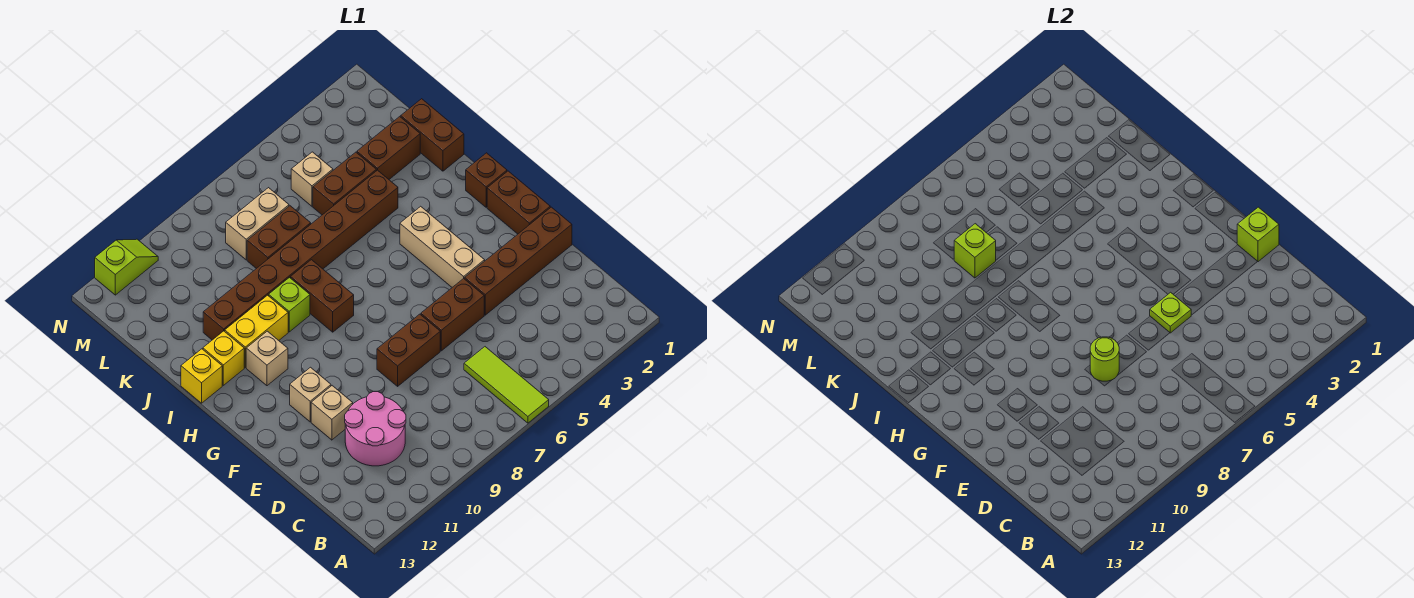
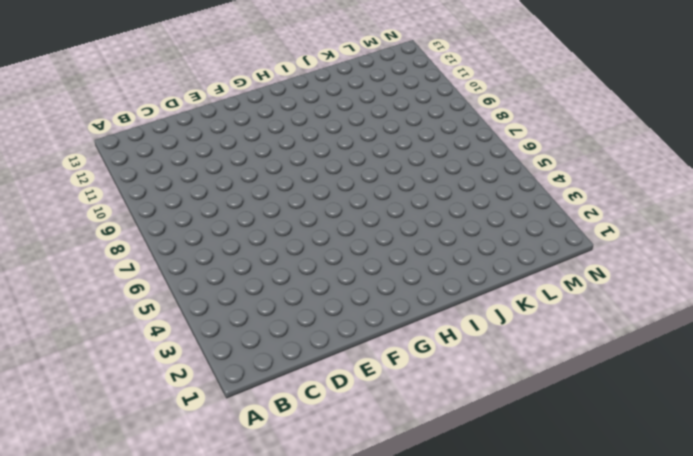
none -> lime 1x3 tile [464,347,549,423]
none -> pink 2x2 round brick [345,392,406,466]
none -> brown 1x4 brick [465,207,572,315]

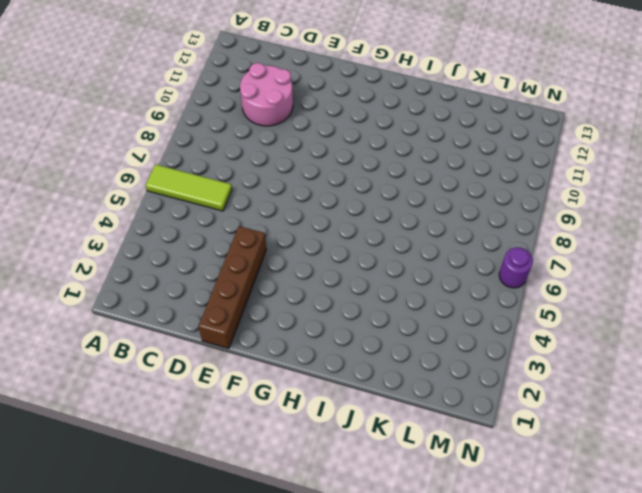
purple 1x1 round brick [499,247,533,288] -> none
none -> brown 1x2 brick [421,278,484,351]
none -> brown 1x2 brick [377,314,440,386]
none -> tan 1x1 brick [311,386,353,440]

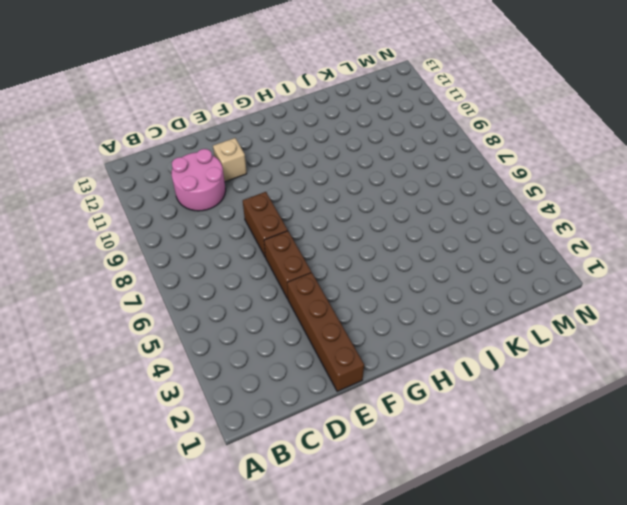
none -> lime 1x3 tile [464,347,549,423]
none -> brown 1x2 brick [487,171,550,234]
none -> tan 1x3 brick [400,206,485,287]

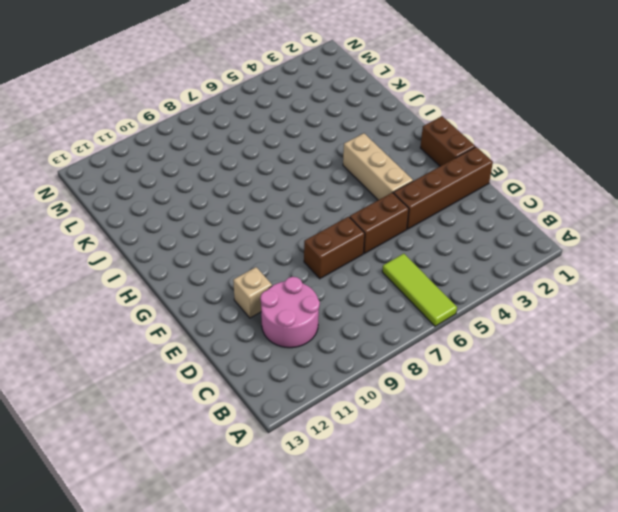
none -> tan 1x1 brick [290,367,331,422]
none -> brown 1x1 brick [466,153,507,207]
none -> brown 1x2 brick [291,260,354,332]

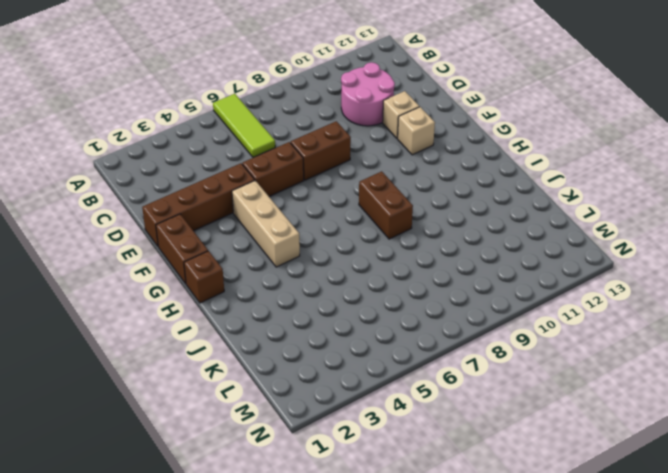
none -> tan 1x1 brick [246,331,288,386]
none -> lime 1x1 brick [269,278,310,332]
none -> yellow 1x2 brick [225,295,288,368]

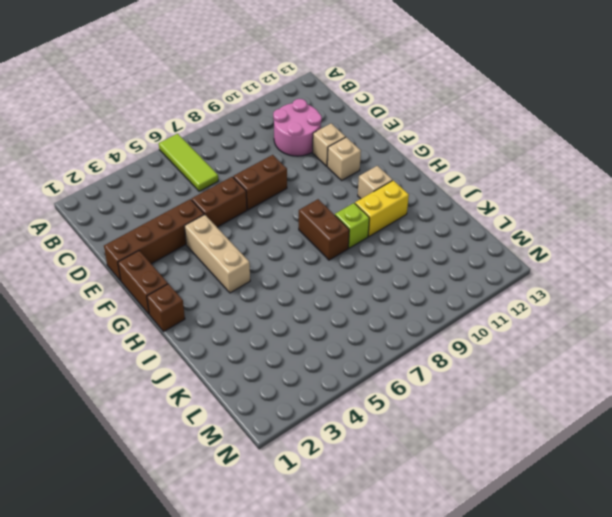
none -> yellow 1x1 brick [203,331,244,385]
none -> yellow 1x1 brick [181,349,222,403]
none -> brown 1x2 brick [401,99,464,171]

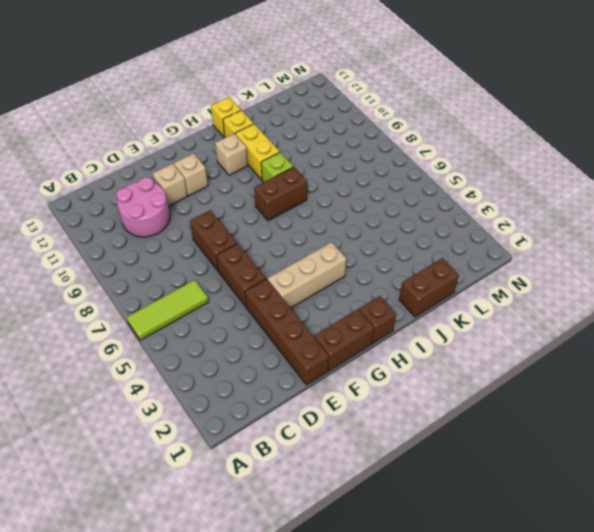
none -> brown 1x8 brick [203,170,398,340]
none -> brown 1x2 brick [357,117,420,179]
none -> brown 1x2 brick [313,152,376,215]

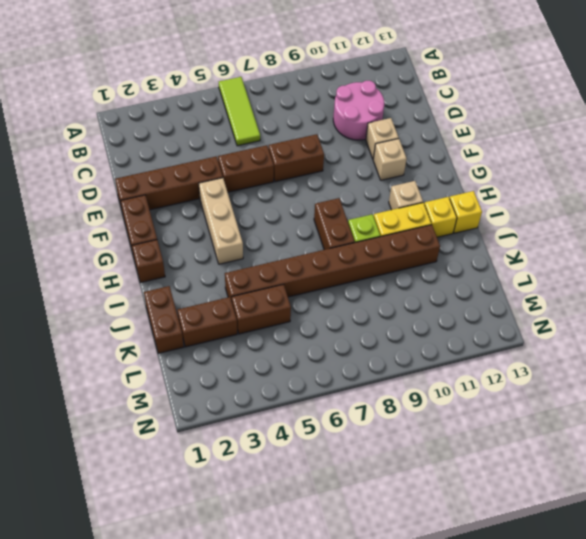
none -> brown 1x2 brick [247,206,311,269]
none -> tan 1x1 brick [291,152,333,206]
none -> tan 1x2 brick [226,188,289,260]

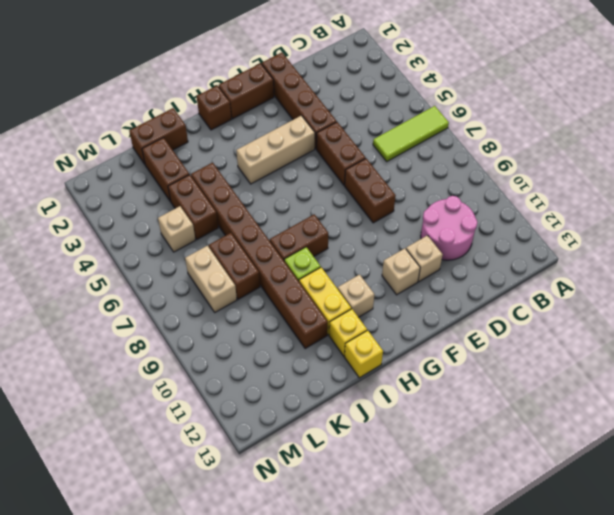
none -> lime 1x2 slope [95,239,158,295]
none -> lime 1x1 brick [1237,207,1279,262]
none -> lime 1x1 plate [1150,292,1191,333]

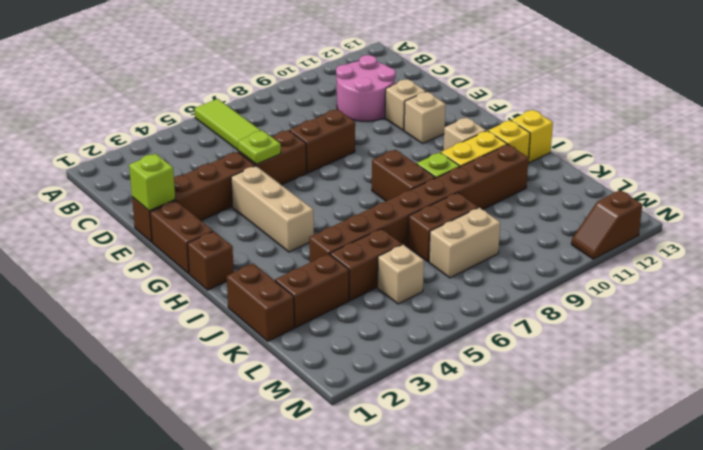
brown 1x2 slope [571,190,642,259] -> lime 1x2 slope [95,239,158,295]
none -> lime 1x1 round brick [1090,337,1119,381]
none -> lime 1x1 brick [954,224,996,278]

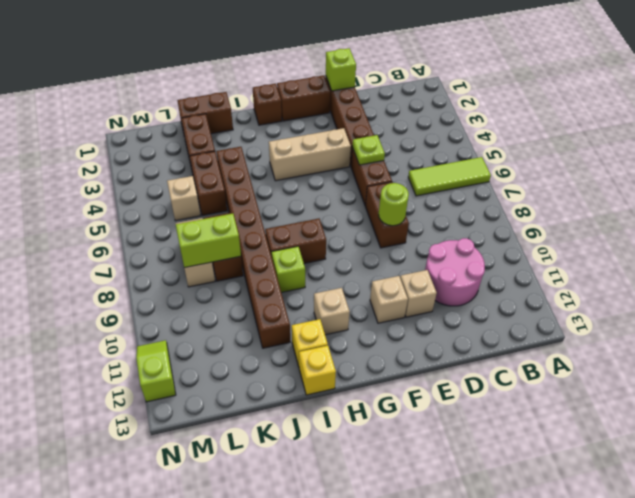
lime 1x2 brick [176,214,241,268] -> lime 1x1 brick [954,224,996,278]
none -> yellow 1x2 brick [225,295,288,368]

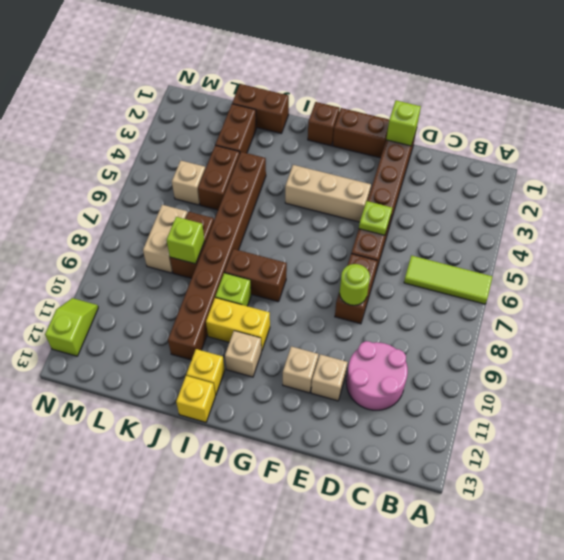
yellow 1x2 brick [206,298,270,351] -> yellow 1x2 brick turned to [225,295,288,368]

